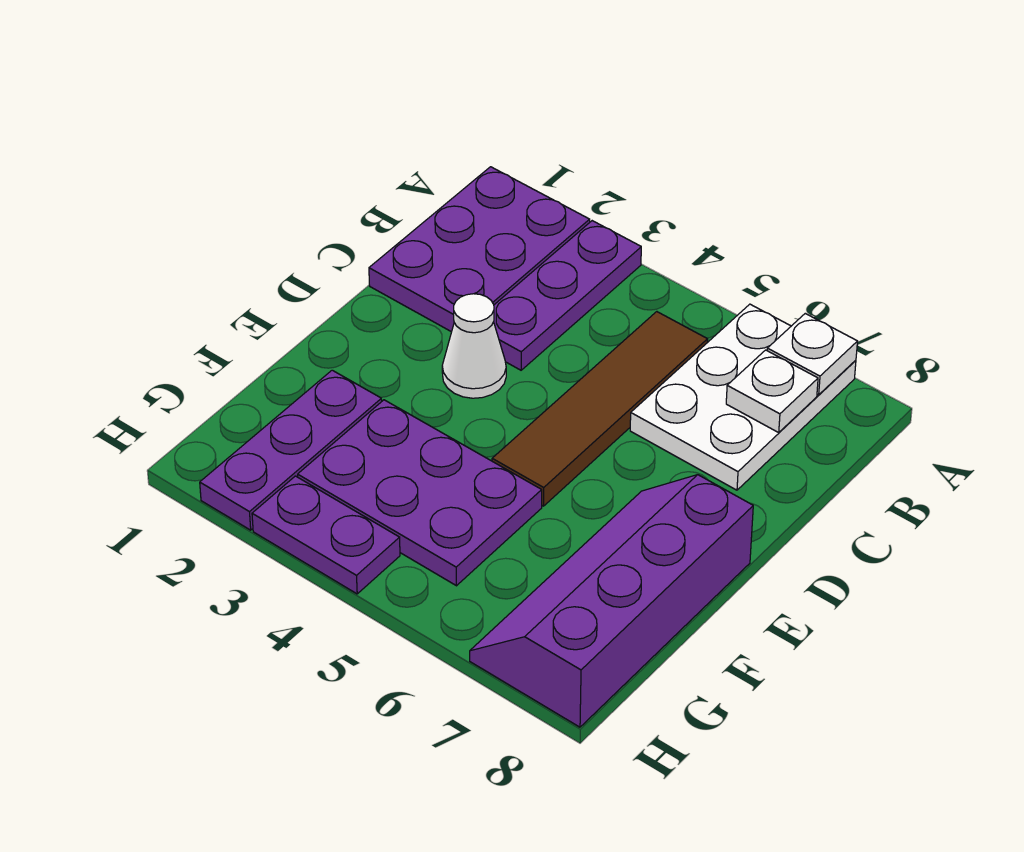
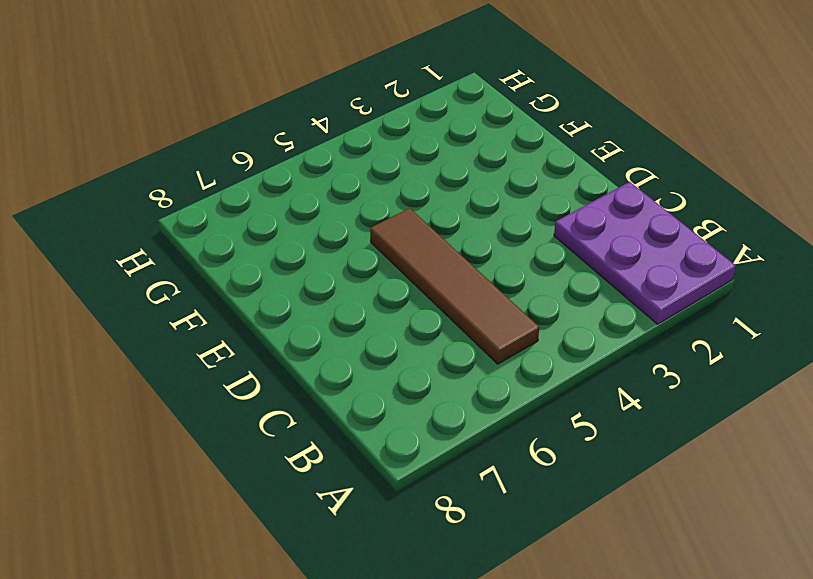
none -> purple 1x3 plate [494,221,641,370]
none -> white 2x3 plate [630,304,856,490]

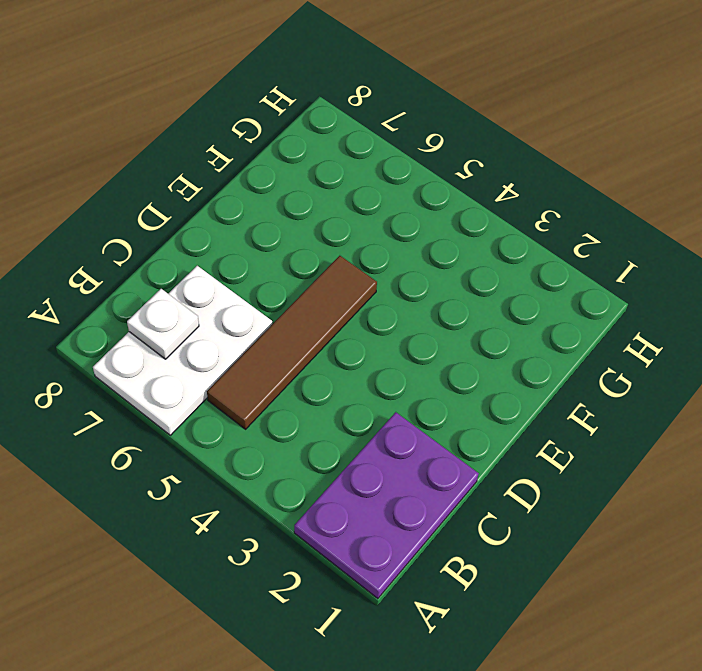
none -> purple 1x3 plate [494,221,641,370]
none -> white 1x1 cone [442,294,506,398]

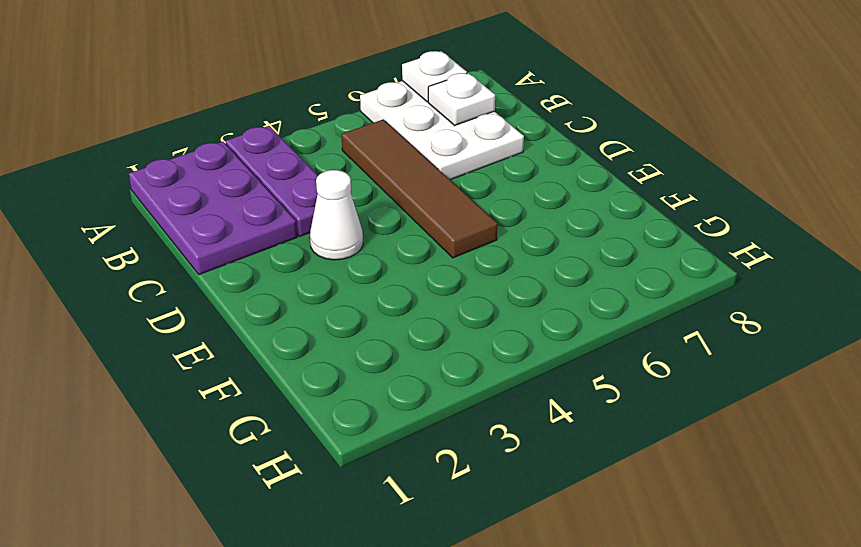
none -> purple 2x4 slope [470,475,753,727]
none -> purple 1x3 plate [200,370,382,530]

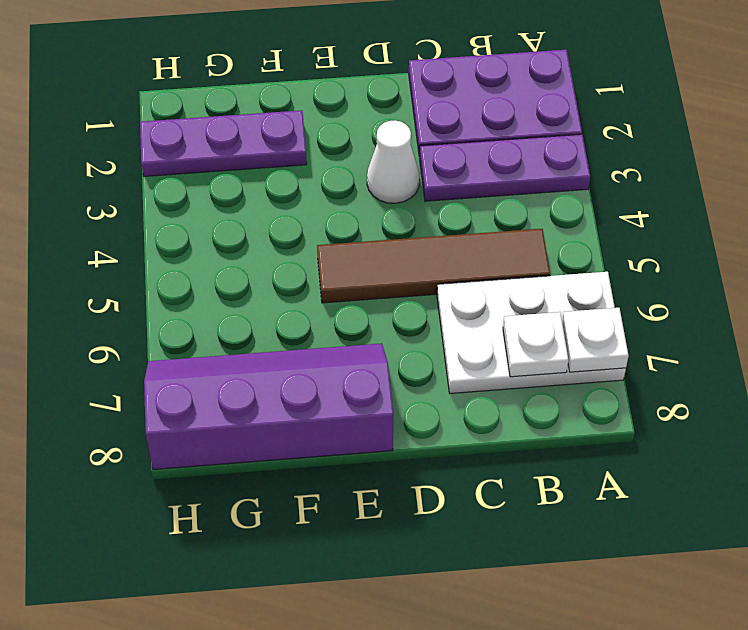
none -> purple 2x3 plate [298,400,542,586]
none -> purple 1x2 plate [252,476,400,594]

